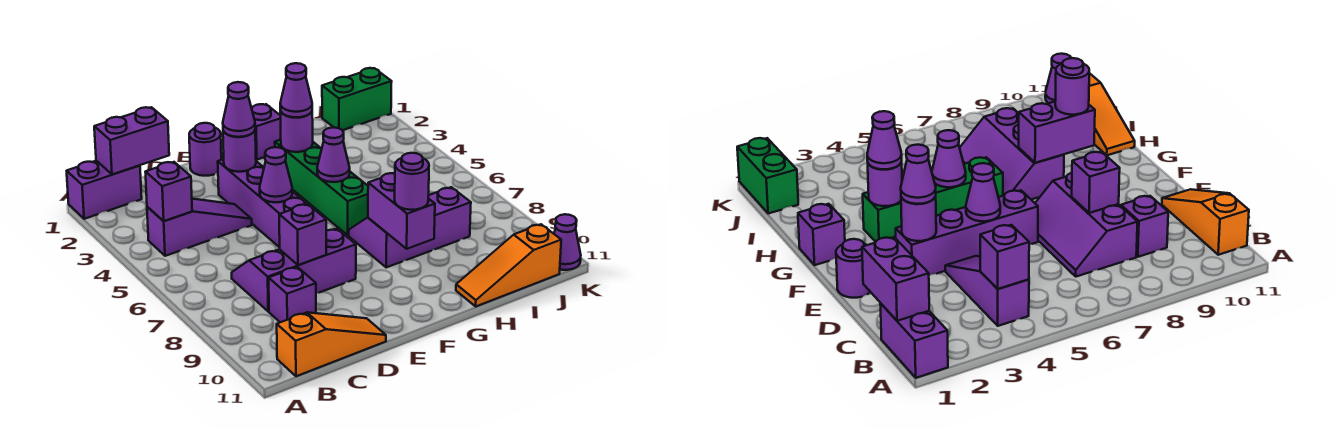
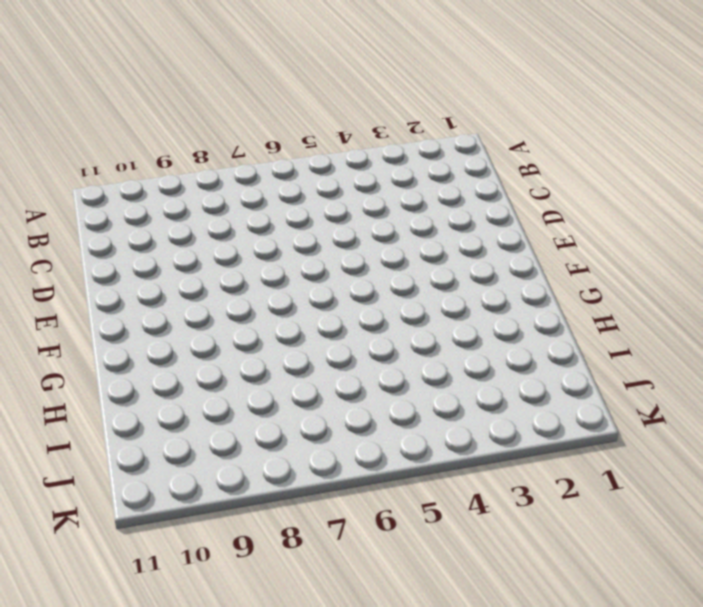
none -> purple 1x2 brick [67,161,142,219]
none -> purple 1x3 slope [147,199,252,256]
none -> orange 1x3 slope [277,312,386,376]

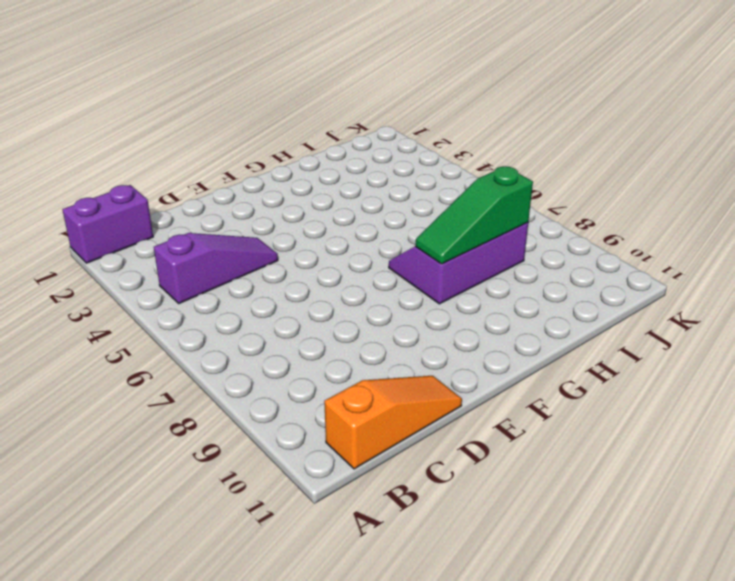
green 1x3 slope [415,166,533,264] -> purple 1x2 brick [368,173,435,249]
none -> purple 2x3 slope [232,229,356,311]
none -> purple 1x1 brick [269,267,316,322]
none -> purple 1x1 round brick [189,123,221,176]

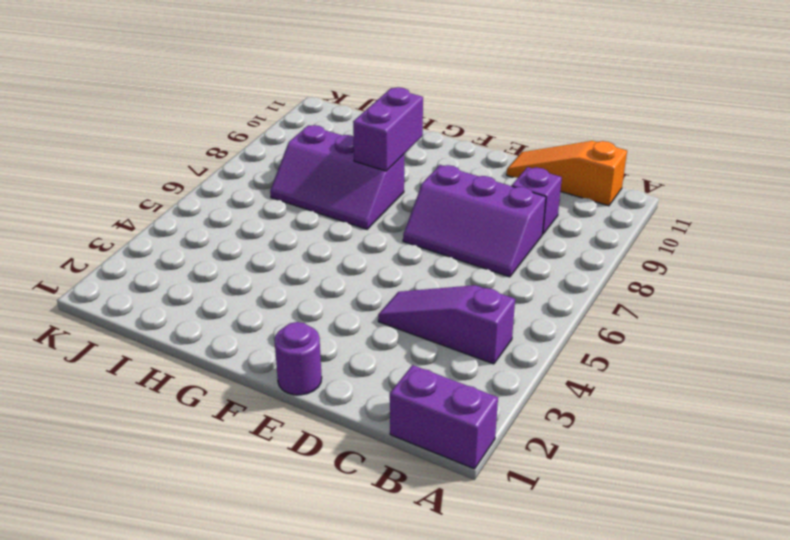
none -> purple 1x4 brick [218,159,307,247]
none -> purple 1x1 brick [252,104,281,160]
none -> green 1x4 brick [275,140,368,235]

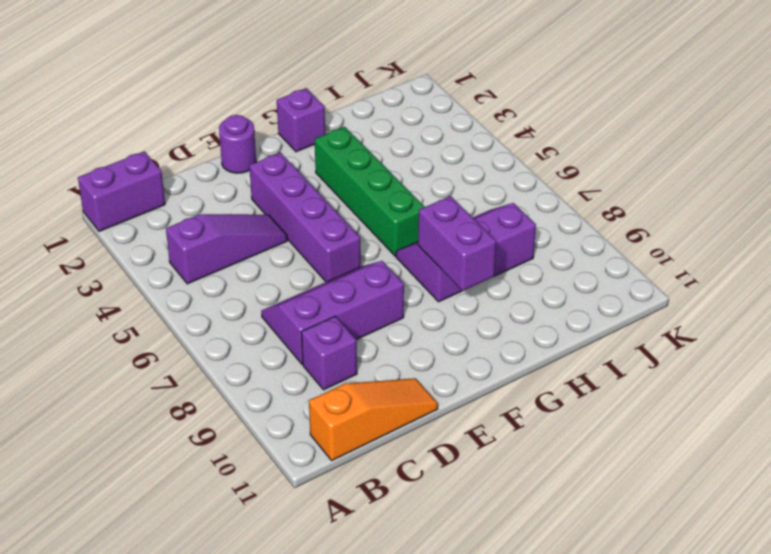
none -> orange 1x3 slope [456,224,561,306]
none -> green 1x2 brick [322,68,392,130]
none -> purple 1x1 cone [554,214,581,270]

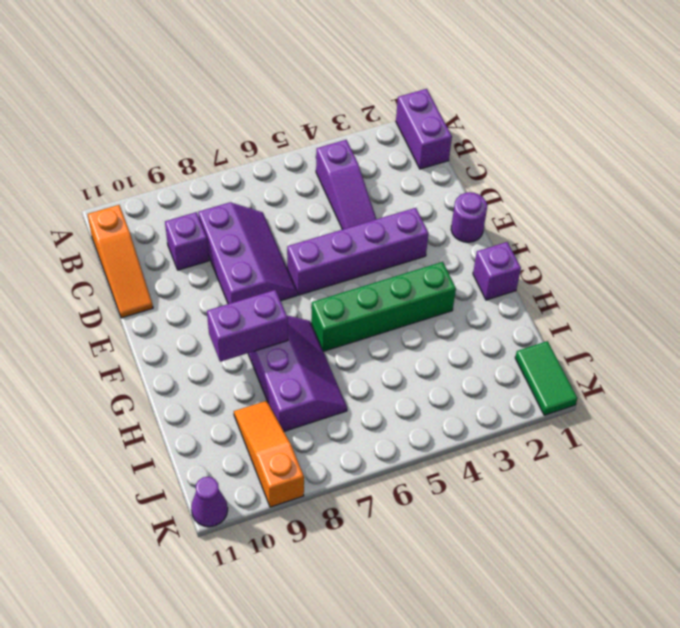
orange 1x3 slope [234,401,304,507] -> orange 1x3 slope moved to [456,224,561,306]
green 1x2 tile [515,341,577,415] -> green 1x2 brick [322,68,392,130]
none -> purple 1x2 brick [94,107,169,175]
none -> purple 1x1 brick [146,162,192,221]
none -> purple 1x1 brick [279,204,326,265]

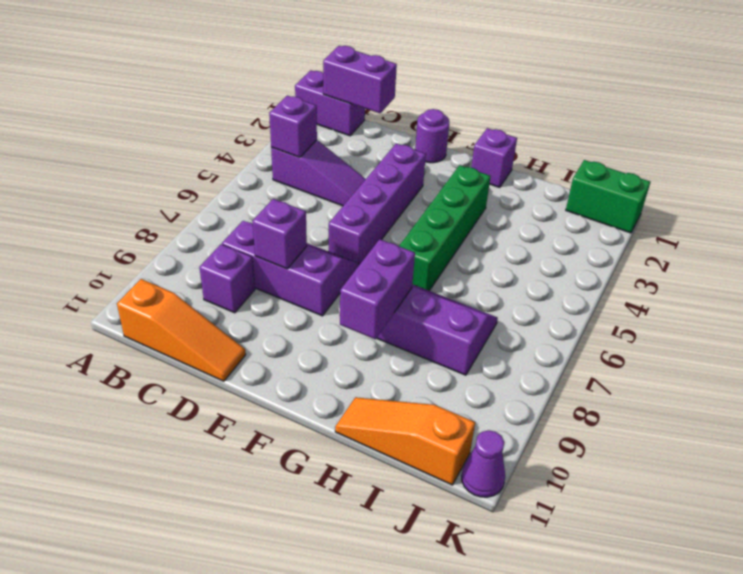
none -> purple 1x1 round brick [223,131,256,172]
none -> purple 1x1 cone [260,147,292,202]
none -> purple 1x1 round brick [280,110,313,152]

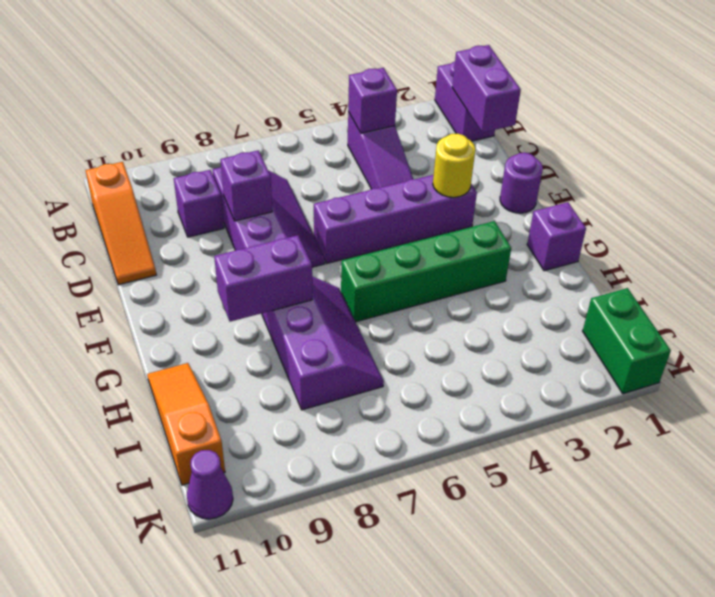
yellow 1x1 round brick [433,134,475,197] -> purple 1x1 round brick [223,131,256,172]
none -> purple 1x1 cone [260,147,292,202]
none -> purple 1x1 round brick [280,110,313,152]
none -> purple 1x1 cone [317,127,350,182]

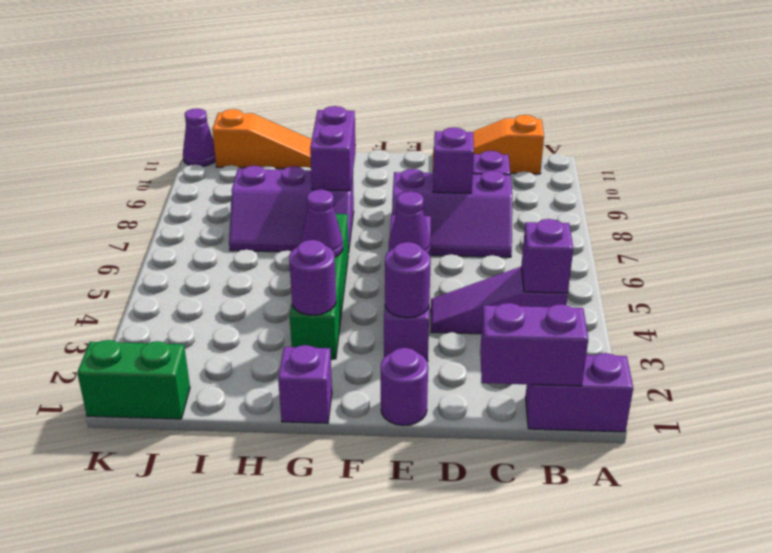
none -> purple 1x1 cone [223,82,255,137]
none -> purple 1x1 cone [280,63,312,117]
none -> purple 1x1 round brick [395,153,429,210]

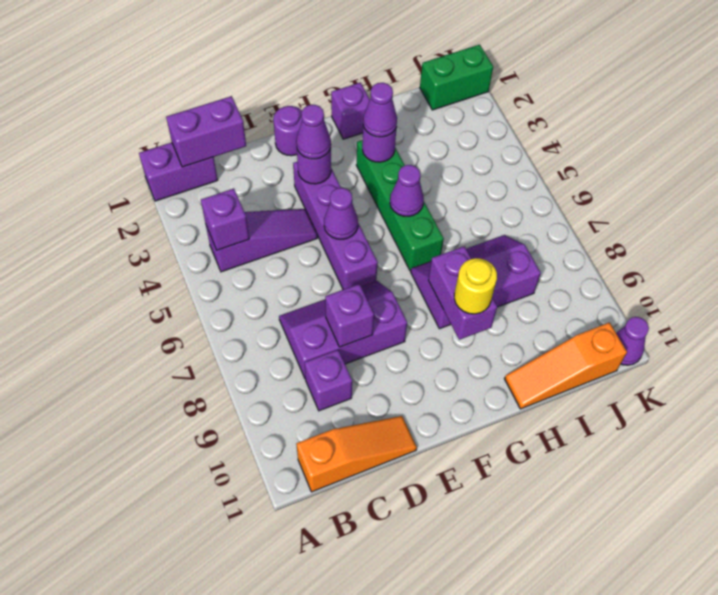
yellow 1x1 round brick [454,258,497,314] -> purple 1x1 round brick [395,153,429,210]

